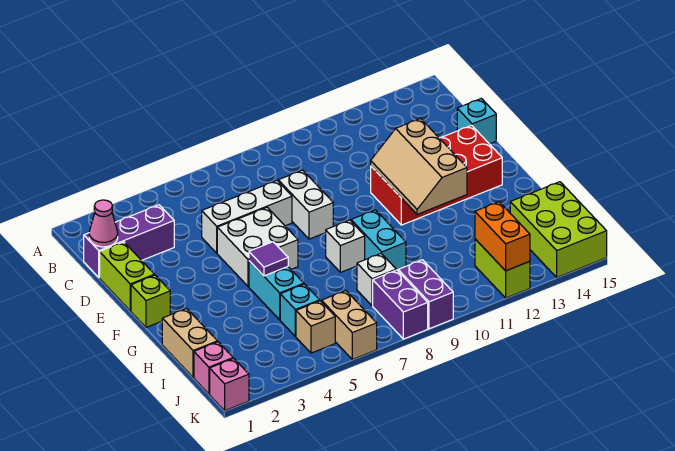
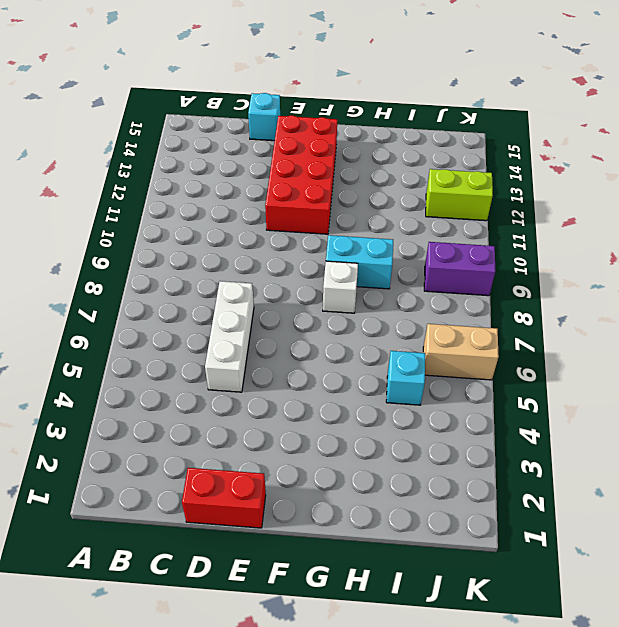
red 1x2 brick [182,468,266,528] -> lime 1x2 brick [100,242,155,311]
none -> purple 1x3 brick [84,205,174,277]
none -> white 1x2 brick [278,170,333,239]
none -> white 2x2 brick [217,207,298,287]

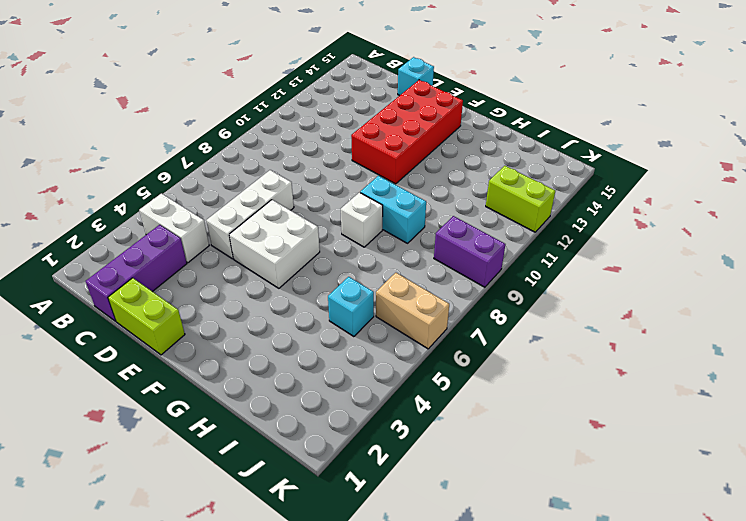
white 1x2 brick [139,194,209,263] -> white 1x2 brick moved to [278,170,333,239]
none -> lime 1x1 brick [131,275,170,327]
none -> cyan 1x2 brick [249,261,304,320]
none -> tan 1x2 brick [162,308,217,377]

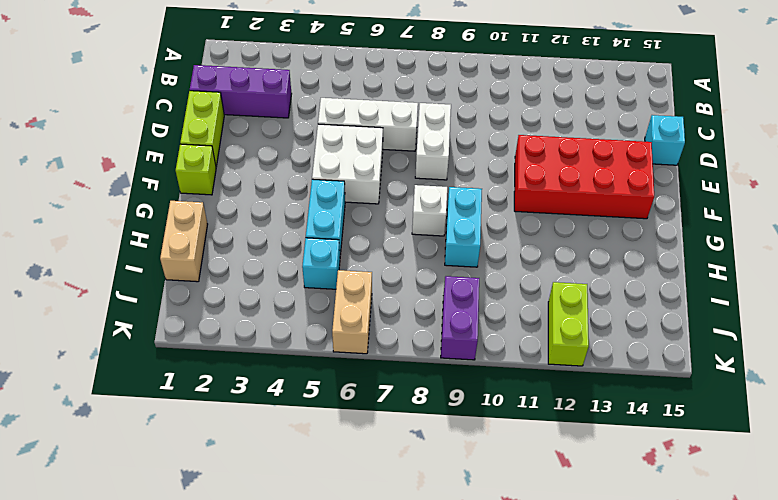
none -> white 1x1 brick [357,254,396,306]
none -> lime 2x3 brick [510,182,607,277]
none -> pink 1x1 brick [194,342,233,394]

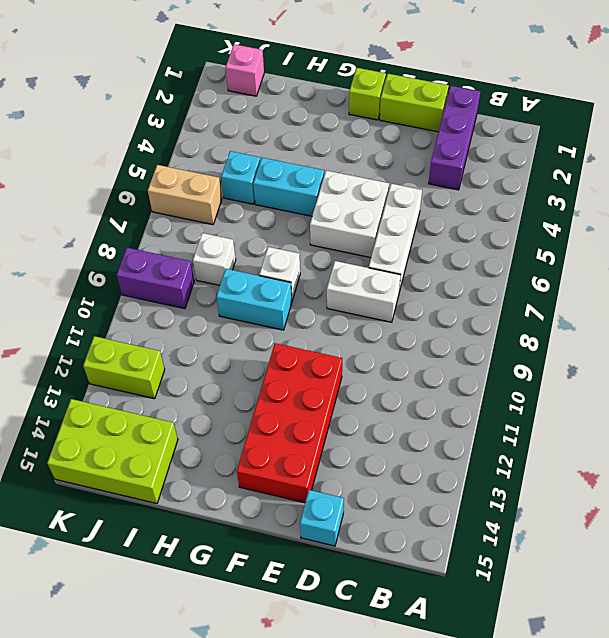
none -> tan 1x2 brick [162,308,217,377]
none -> tan 1x1 brick [296,301,335,353]
none -> purple 1x2 brick [373,270,428,339]

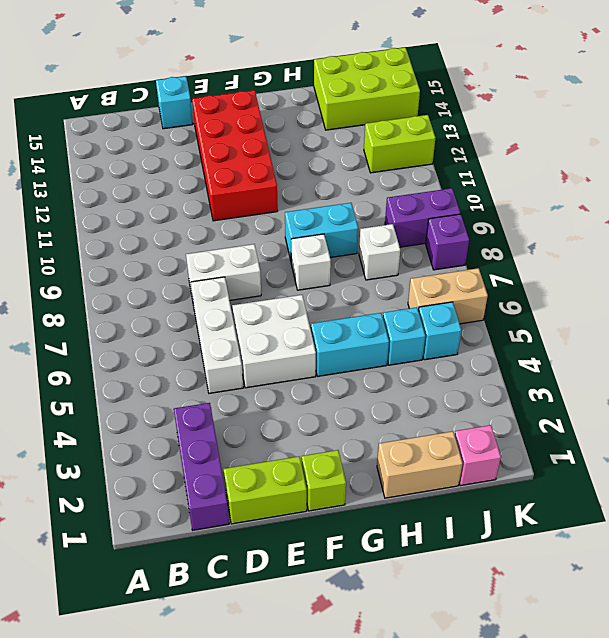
cyan 1x1 brick [418,302,461,360] -> tan 1x1 brick [296,301,335,353]
purple 1x1 brick [426,214,469,270] -> purple 1x2 brick [373,270,428,339]
none -> pink 1x1 brick [210,358,249,411]
none -> pink 1x1 cone [89,200,118,247]
none -> tan 2x3 slope [371,119,467,214]

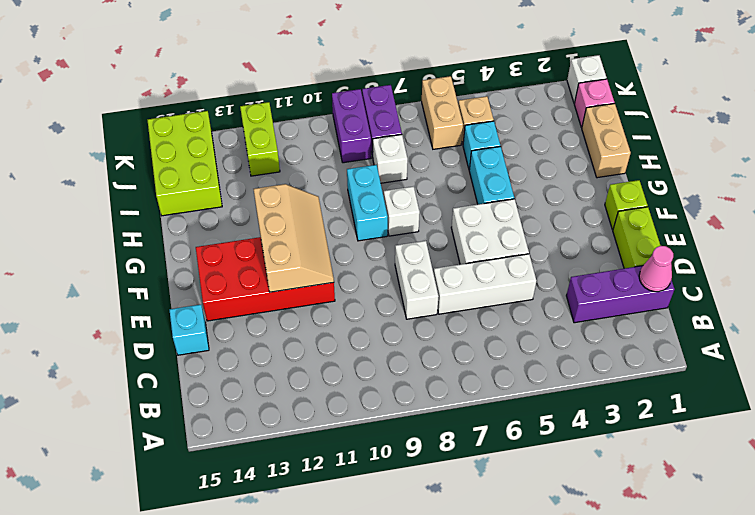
white 1x1 brick [567,55,607,103] -> pink 1x1 brick [210,358,249,411]
none -> purple 1x1 tile [249,242,288,276]
none -> orange 1x2 brick [475,202,530,271]

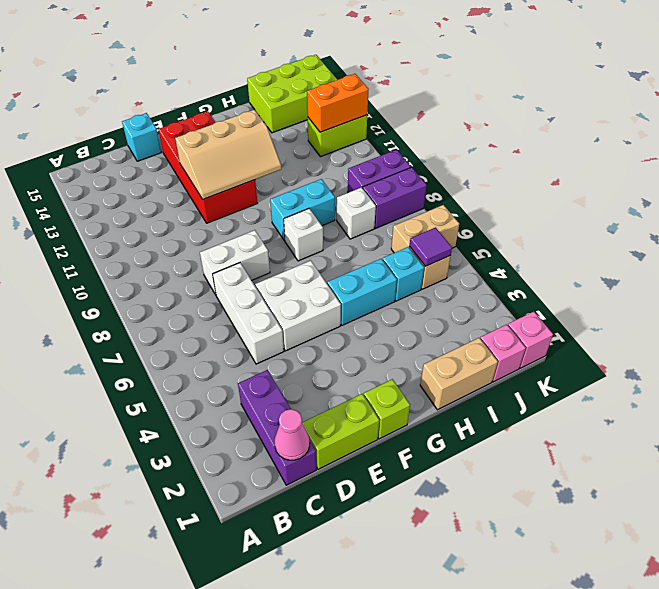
purple 1x1 tile [410,228,452,266] -> purple 1x1 tile moved to [249,242,288,276]

